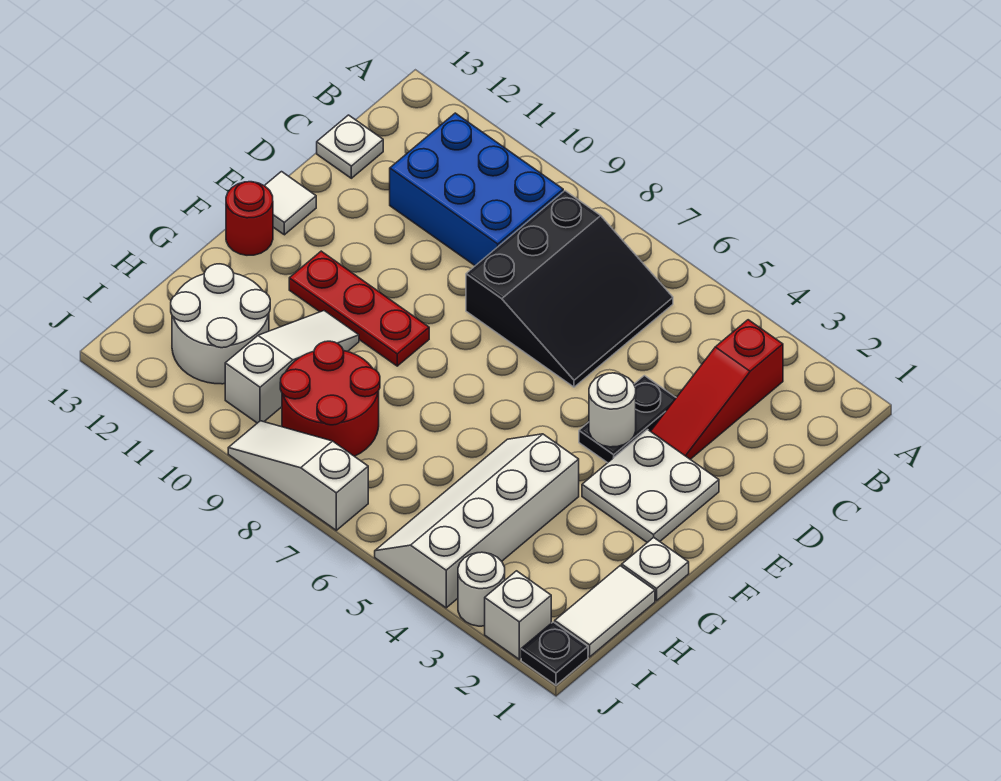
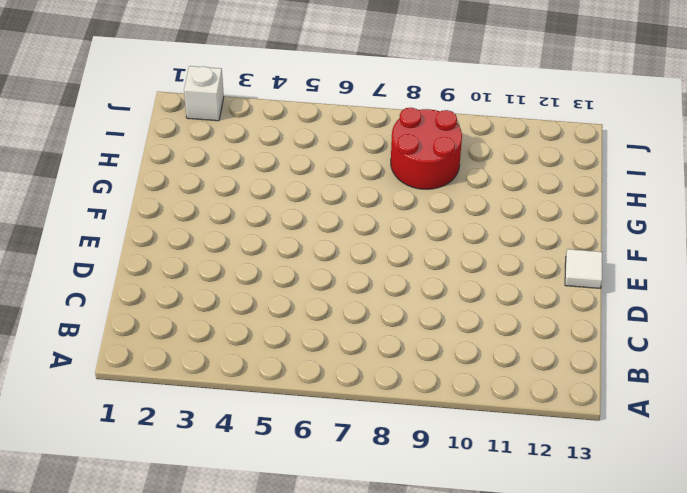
none -> red 1x3 slope [651,320,783,459]
none -> black 3x3 slope [466,191,673,387]
none -> blue 2x3 brick [390,113,563,266]

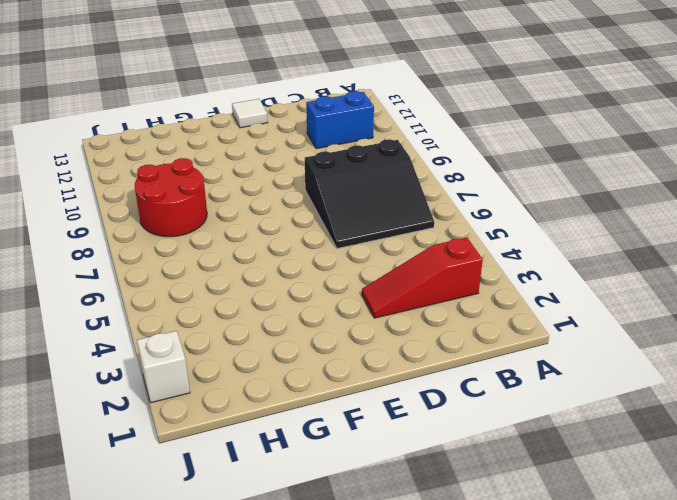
blue 1x2 brick [306,91,374,149] -> blue 2x3 brick [390,113,563,266]
none -> white 1x1 plate [317,115,383,178]
none -> black 1x2 plate [579,376,676,463]
none -> white 2x2 plate [582,430,719,542]

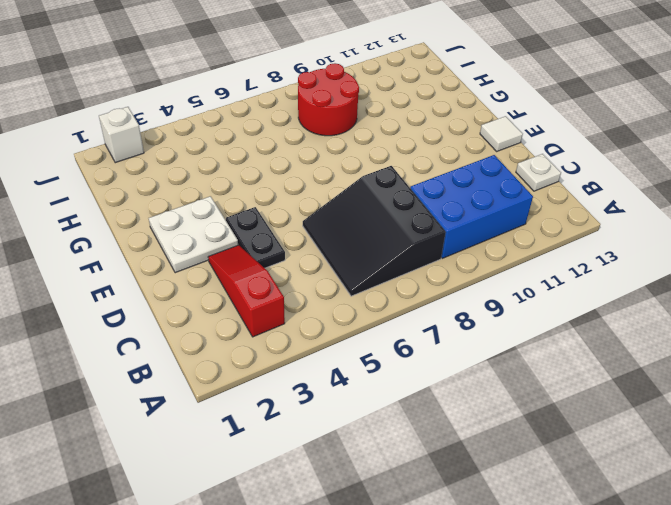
none -> red 1x3 plate [289,251,429,366]
none -> red 1x1 round brick [226,182,273,255]
none -> white 1x1 plate [622,537,689,601]

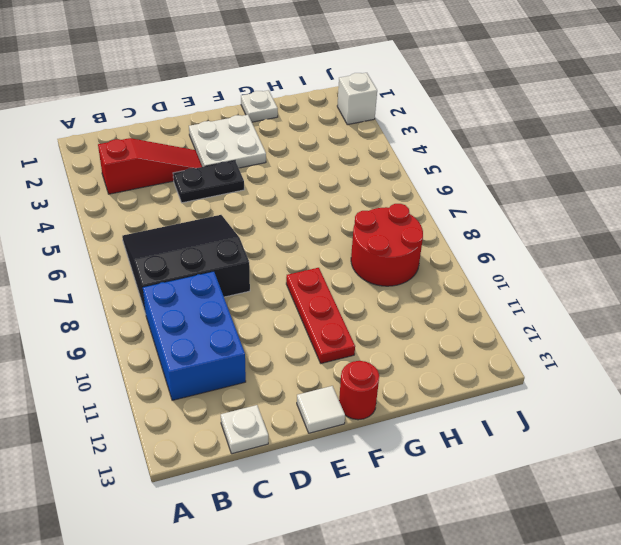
none -> white 2x4 slope [375,434,579,608]
none -> white 1x3 slope [225,311,359,423]
none -> white 1x2 tile [555,566,655,657]

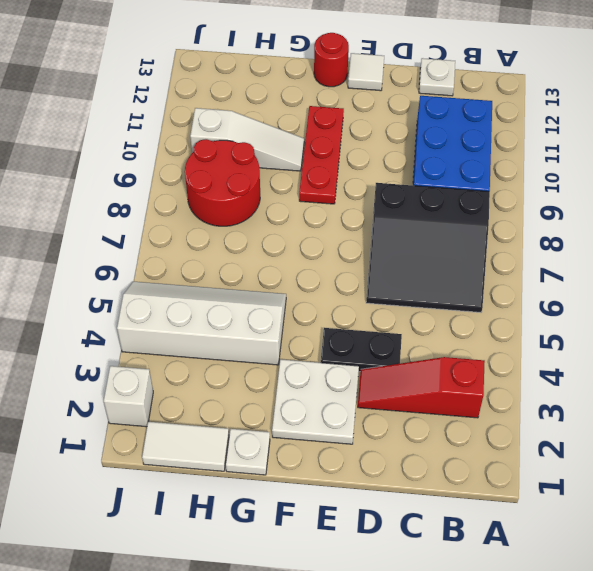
none -> white 2x2 round brick [171,264,270,384]
none -> black 1x1 plate [521,622,588,685]
none -> white 1x1 round brick [458,552,505,626]

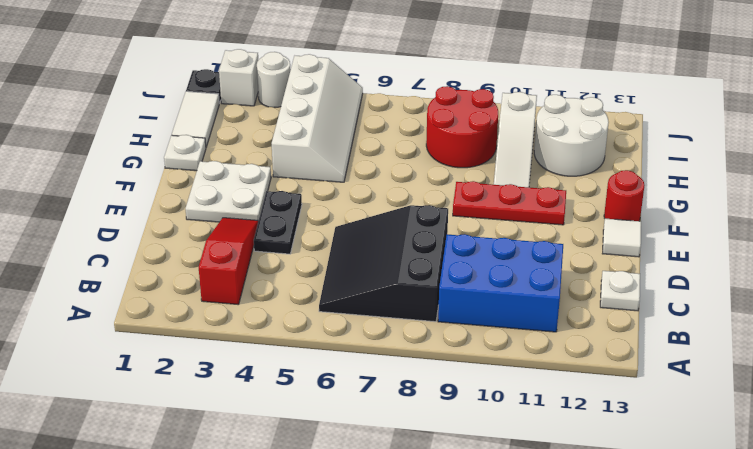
none -> white 1x3 slope [228,421,368,530]
none -> white 1x1 round brick [589,373,636,447]

